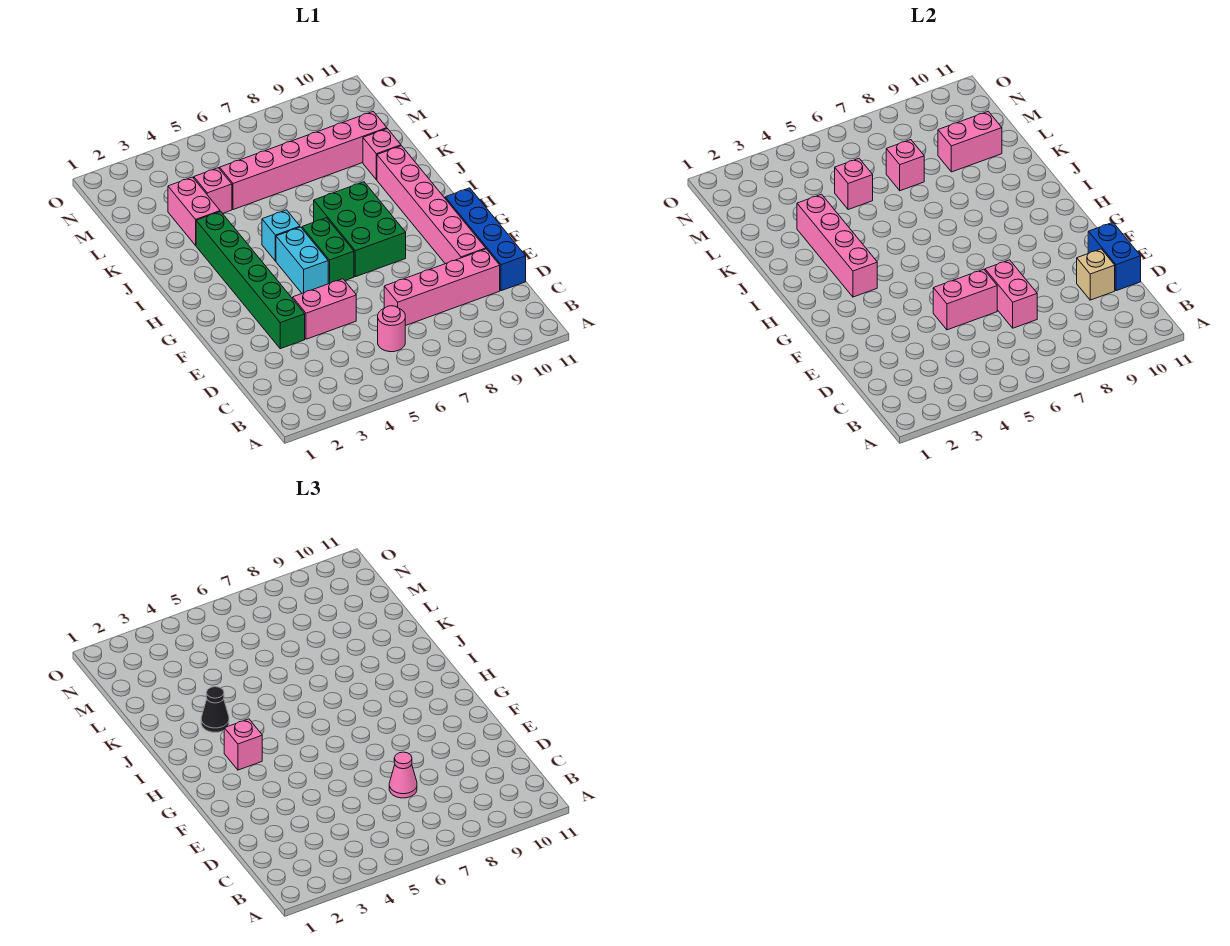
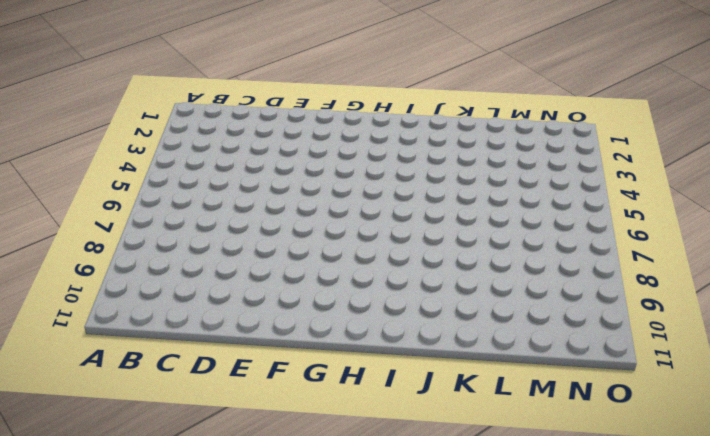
none -> pink 1x1 round brick [378,306,405,352]
none -> pink 1x4 brick [384,249,500,326]
none -> blue 1x4 brick [445,188,526,291]

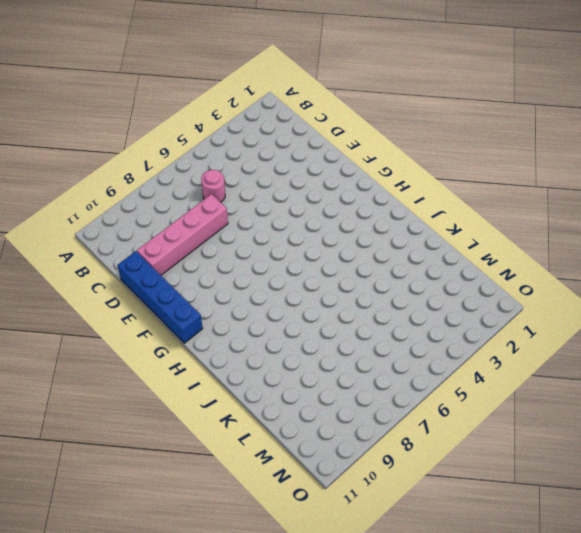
none -> green 1x6 brick [196,212,305,349]
none -> pink 1x2 brick [293,279,356,339]
none -> pink 1x6 brick [377,146,486,264]

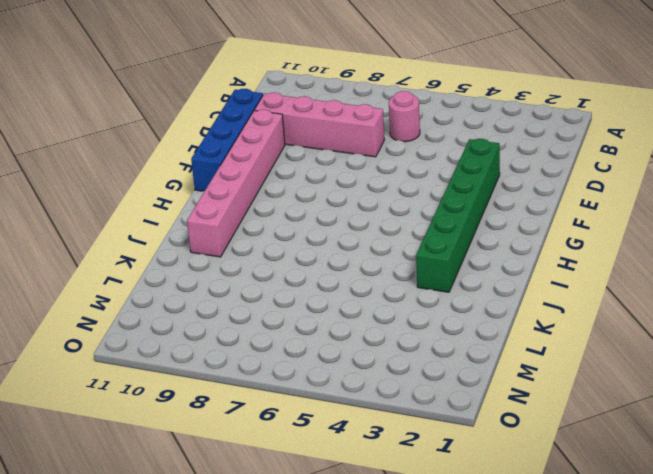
none -> pink 1x2 brick [293,279,356,339]
none -> cyan 1x2 brick [276,227,328,293]
none -> green 1x2 brick [302,218,354,284]

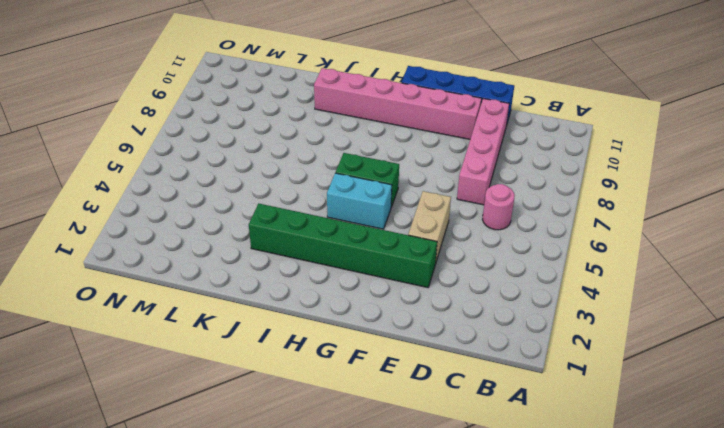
tan 1x2 brick [408,191,451,264] -> pink 1x2 brick [293,279,356,339]
none -> green 2x3 brick [314,182,406,277]
none -> cyan 1x1 brick [262,210,300,261]
none -> pink 1x2 brick [168,177,220,245]

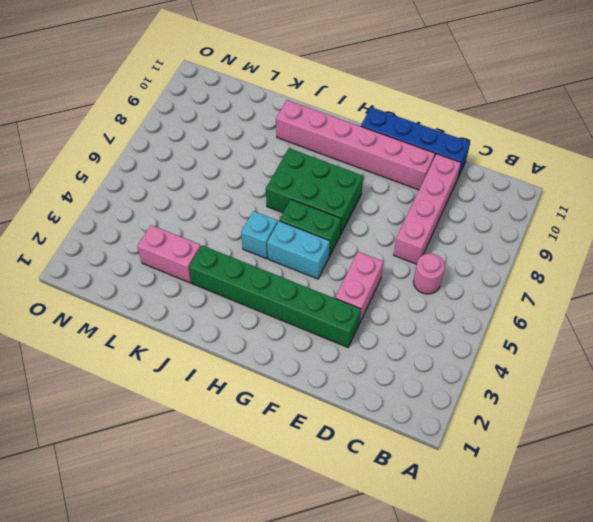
none -> pink 1x1 brick [363,129,401,180]
none -> pink 1x1 brick [194,168,232,213]
none -> pink 1x6 brick [220,111,387,210]

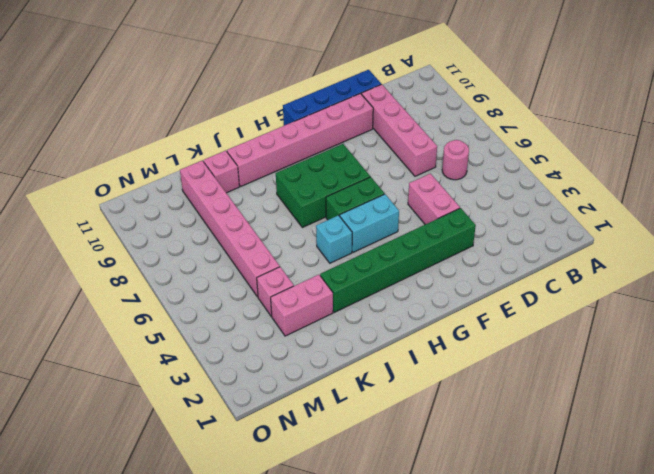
none -> pink 1x2 brick [985,260,1037,328]
none -> tan 1x1 brick [1077,249,1115,300]
none -> blue 1x2 brick [1088,222,1141,291]

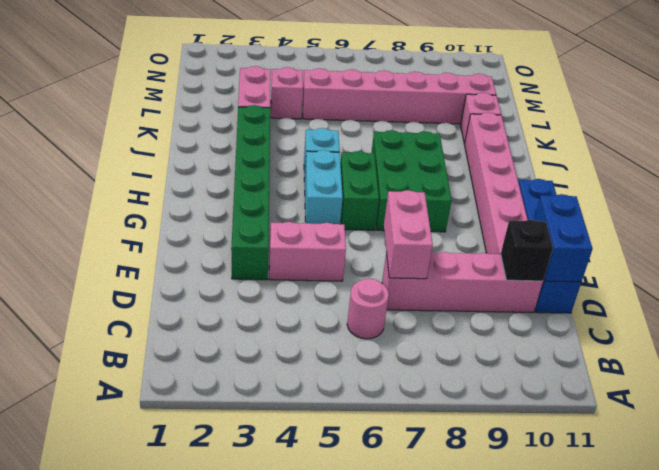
black 1x1 brick [501,220,553,281] -> tan 1x1 brick [1077,249,1115,300]
none -> pink 1x2 brick [933,269,997,330]
none -> pink 1x4 brick [797,194,877,297]
none -> pink 1x1 brick [835,159,873,210]

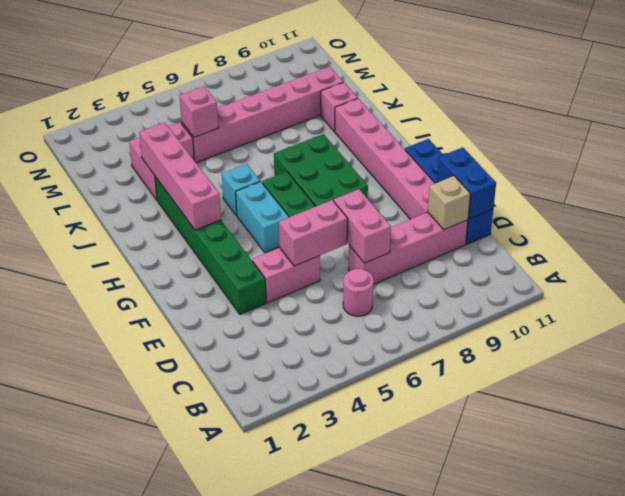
none -> pink 1x1 brick [886,140,924,191]
none -> pink 1x2 brick [938,111,1002,172]
none -> pink 1x1 cone [389,752,417,798]

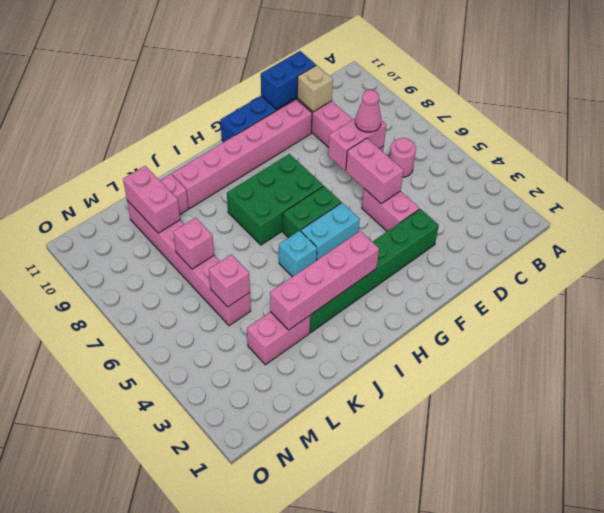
none -> pink 1x1 brick [194,168,232,213]
none -> pink 1x1 brick [224,719,262,770]
none -> black 1x1 cone [201,687,229,732]

